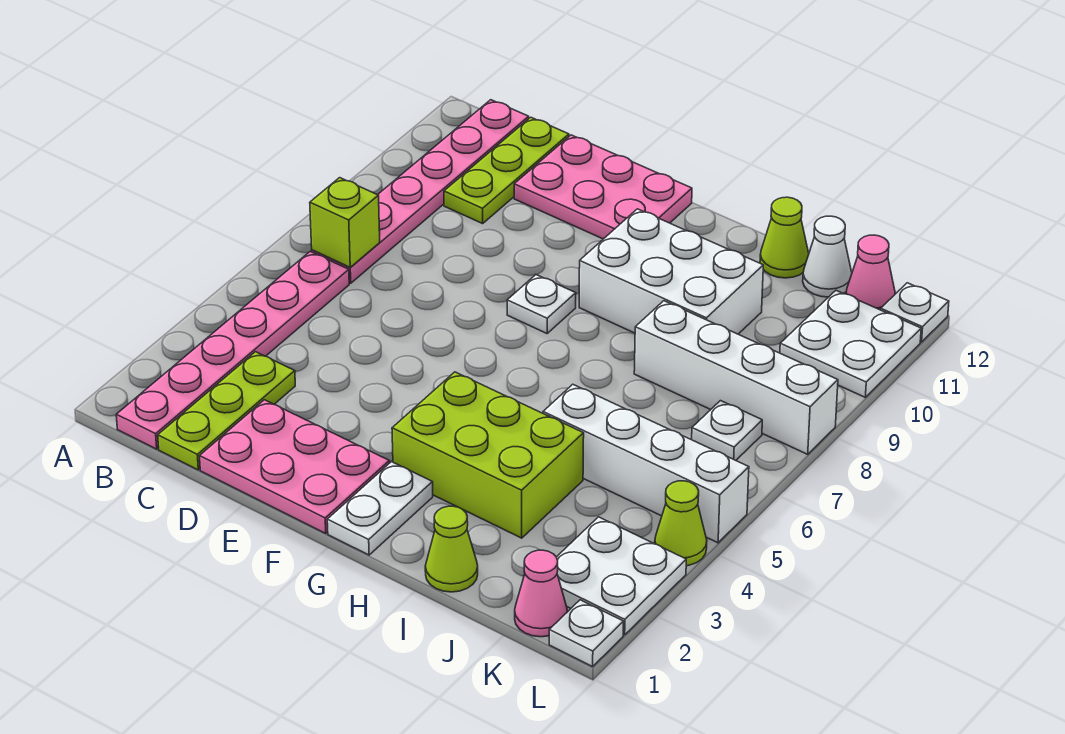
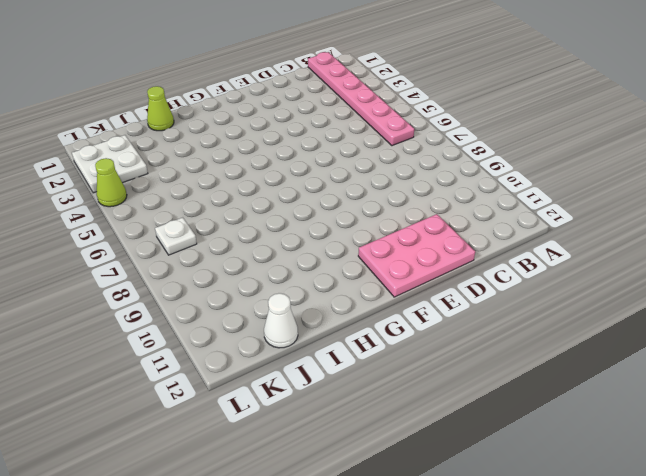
none -> pink 1x6 plate [312,100,529,283]
none -> lime 1x3 plate [158,352,295,470]
none -> lime 1x3 plate [444,117,569,224]

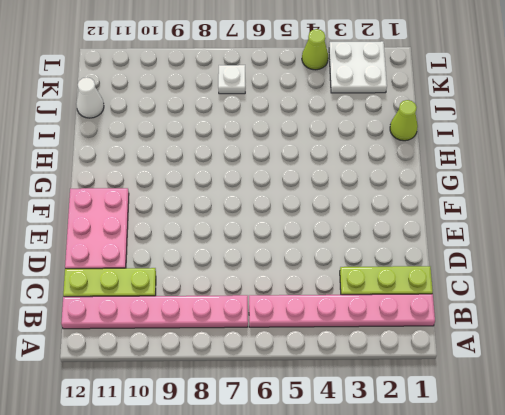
none -> pink 2x3 plate [200,400,389,534]
none -> white 1x1 plate [507,275,576,333]
none -> white 1x2 plate [327,462,433,555]

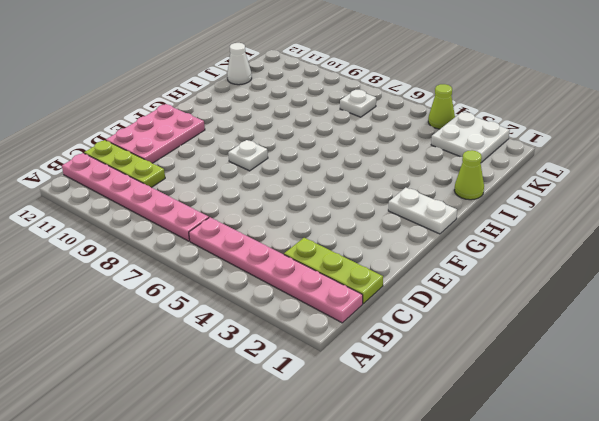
none -> pink 2x3 plate [200,400,389,534]
none -> lime 2x3 brick [392,372,584,538]
none -> white 2x3 brick [579,209,763,334]

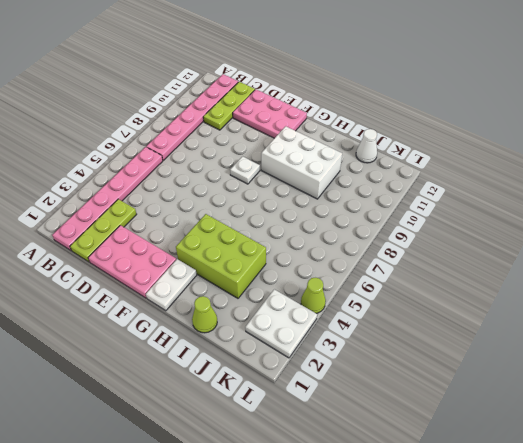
none -> white 1x4 brick [543,384,749,543]
none -> white 1x4 brick [634,301,838,454]
none -> lime 1x1 cone [760,197,809,278]

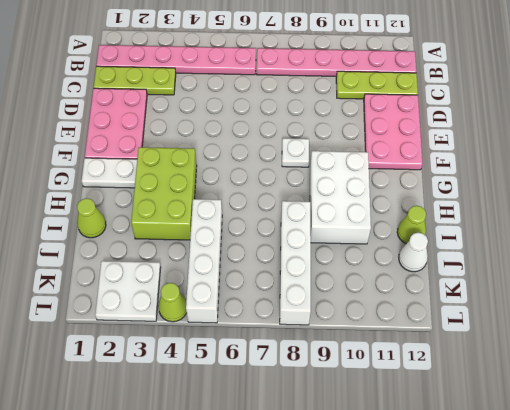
none -> pink 1x1 cone [515,550,567,637]
none -> white 1x1 plate [692,401,762,460]
none -> white 2x2 plate [780,291,921,397]

